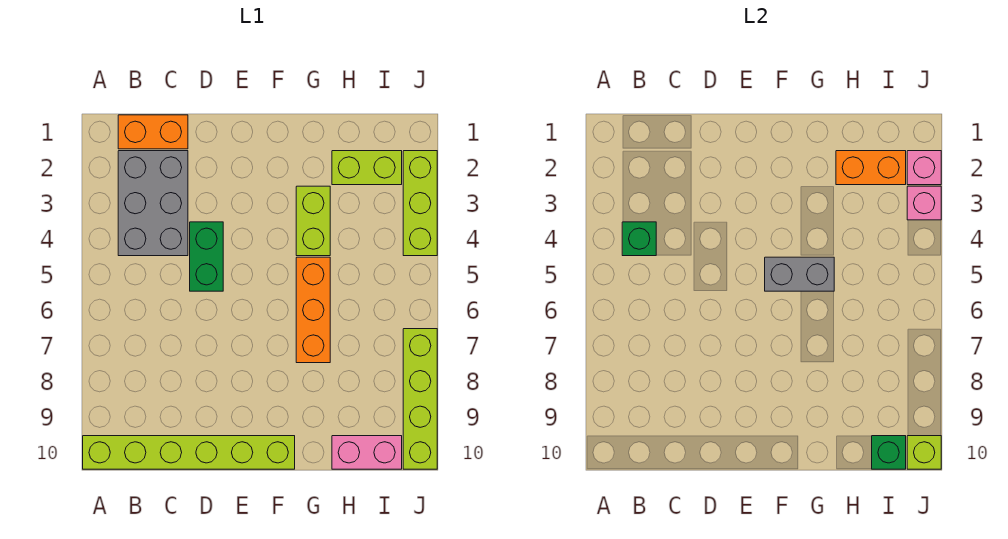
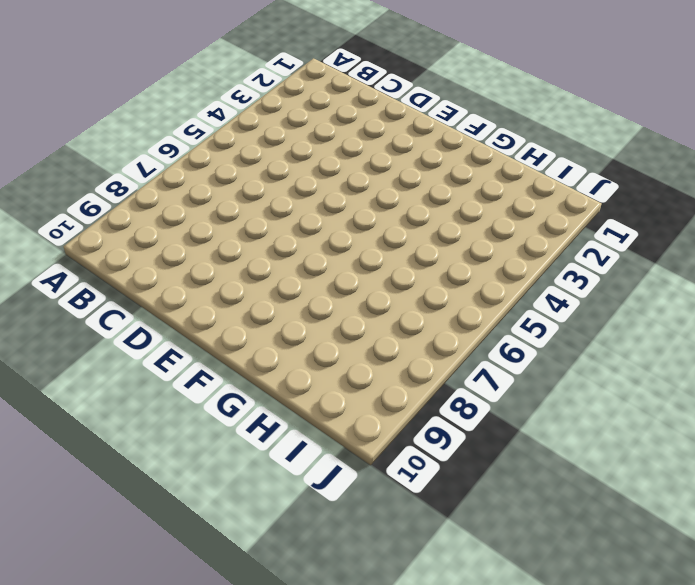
none -> lime 1x6 brick [83,436,295,469]
none -> orange 1x2 brick [118,115,188,149]
none -> grey 2x3 brick [118,151,188,256]

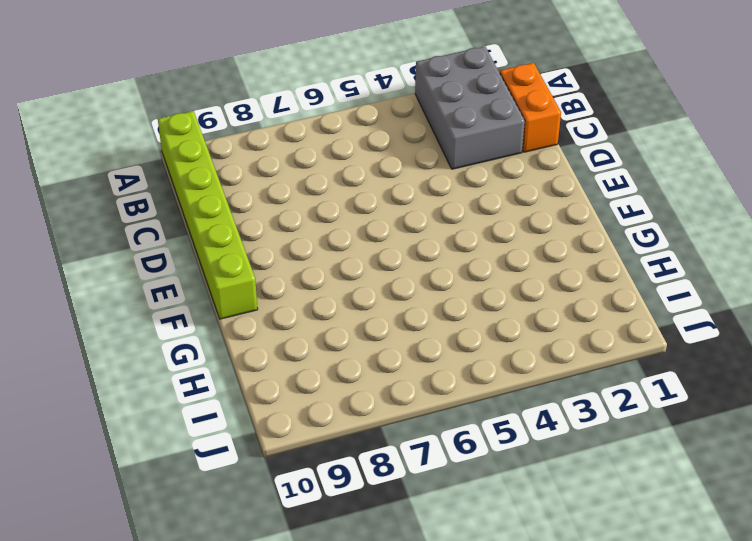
grey 2x3 brick [415,46,525,169] -> grey 2x3 brick turned to [118,151,188,256]
none -> green 1x2 brick [190,222,223,291]
none -> lime 1x2 brick [296,186,330,256]
none -> orange 1x3 brick [296,257,330,363]

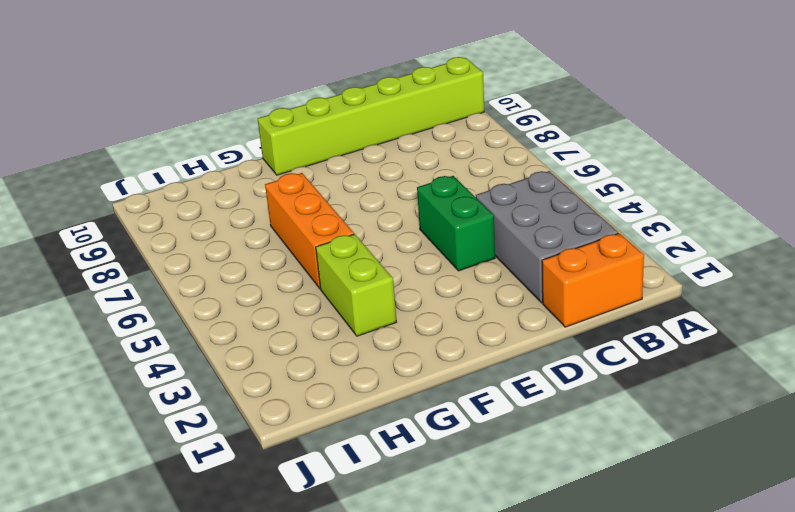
none -> lime 1x2 brick [332,151,402,185]
none -> pink 1x2 brick [332,436,402,469]
none -> lime 1x3 brick [403,151,437,256]

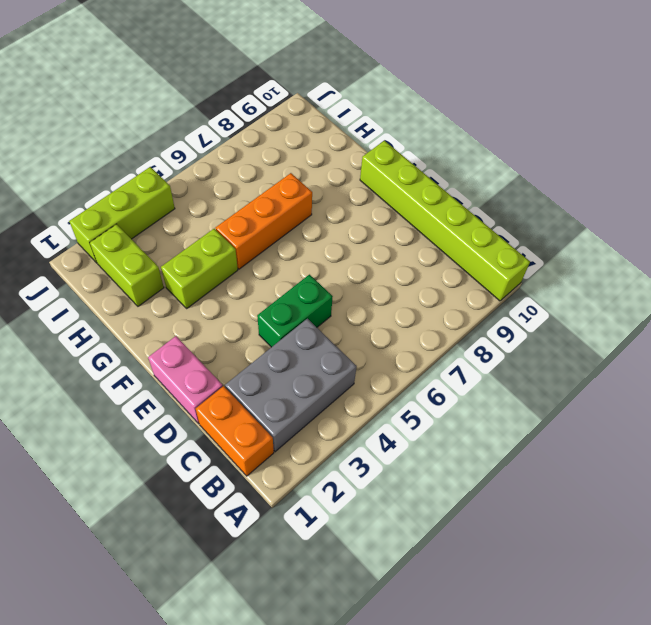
pink 1x2 brick [148,336,223,424] -> pink 1x2 brick moved to [332,436,402,469]
none -> lime 1x4 brick [403,329,437,469]
none -> green 1x1 brick [622,222,656,256]
none -> grey 1x2 brick [765,257,834,291]

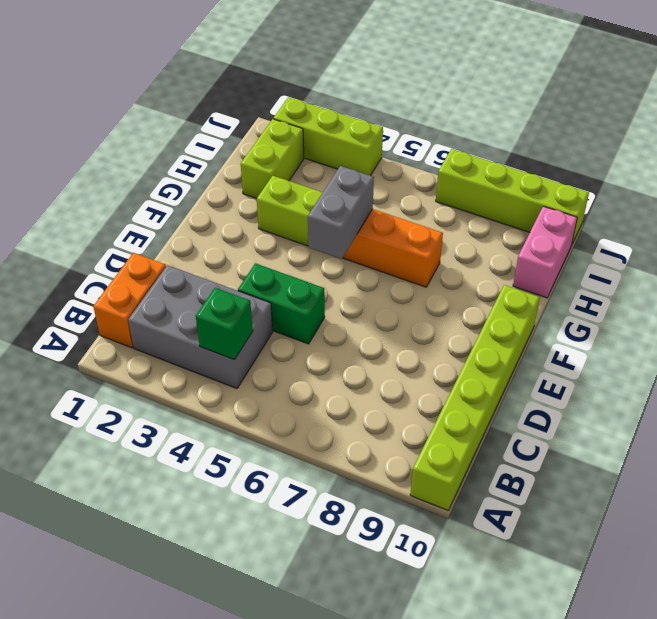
none -> orange 1x2 brick [836,151,906,185]
none -> green 1x1 brick [872,436,906,469]
none -> pink 1x1 brick [907,151,941,185]

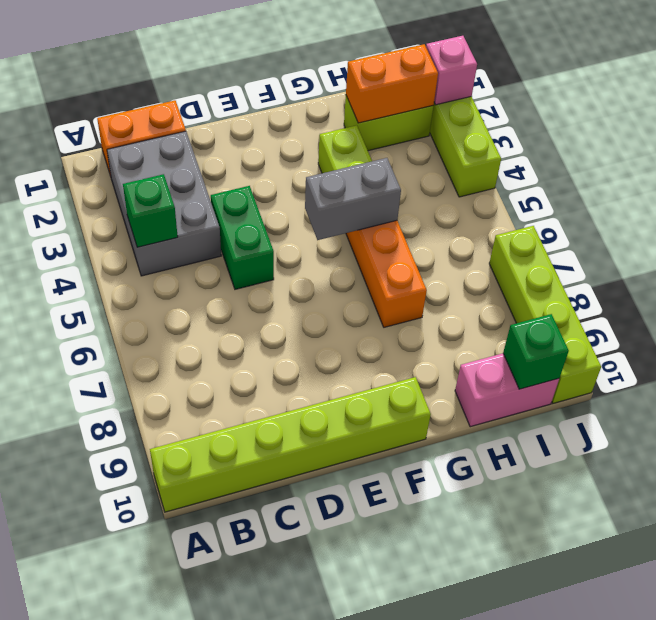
none -> pink 1x1 brick [907,186,941,220]
none -> lime 1x1 brick [907,436,941,469]

